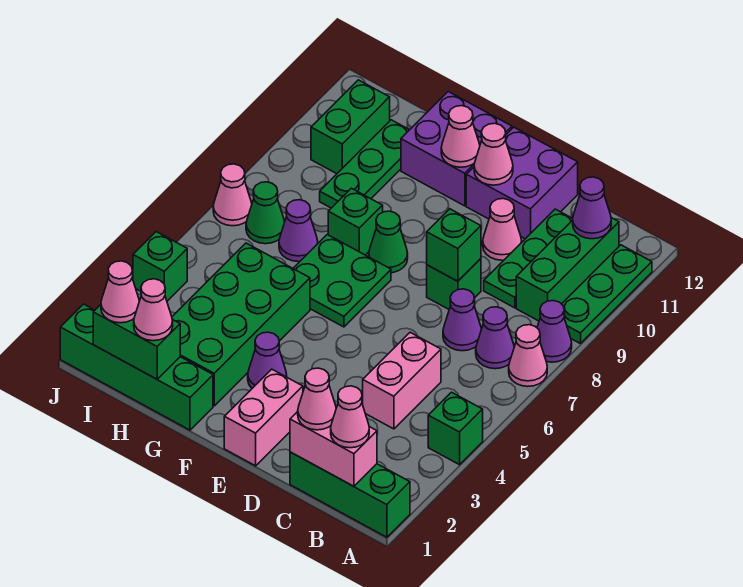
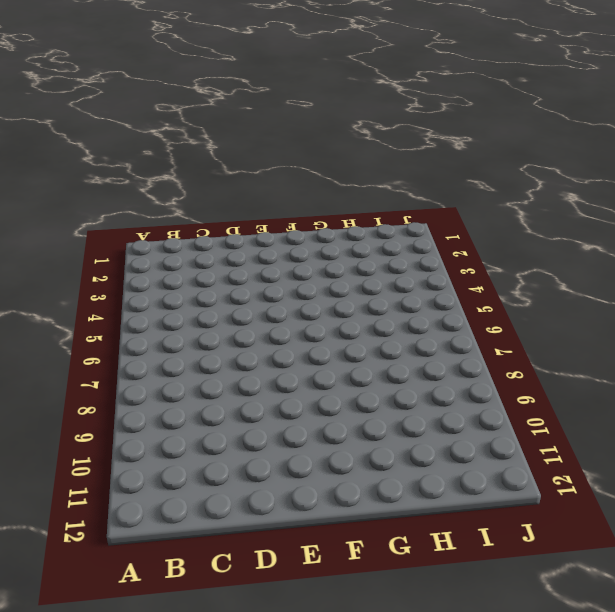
none -> green 1x3 brick [290,452,410,537]
none -> green 1x1 brick [428,392,483,465]
none -> pink 1x1 cone [509,325,547,386]
none -> purple 1x1 cone [537,301,572,362]

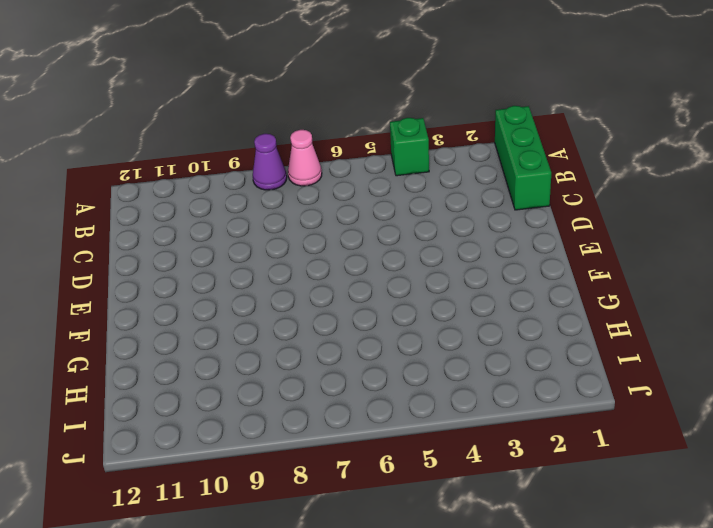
none -> green 1x3 plate [562,245,652,344]
none -> purple 1x1 cone [476,307,514,369]
none -> green 1x3 brick [516,218,619,321]
none -> pink 1x2 brick [363,332,441,429]

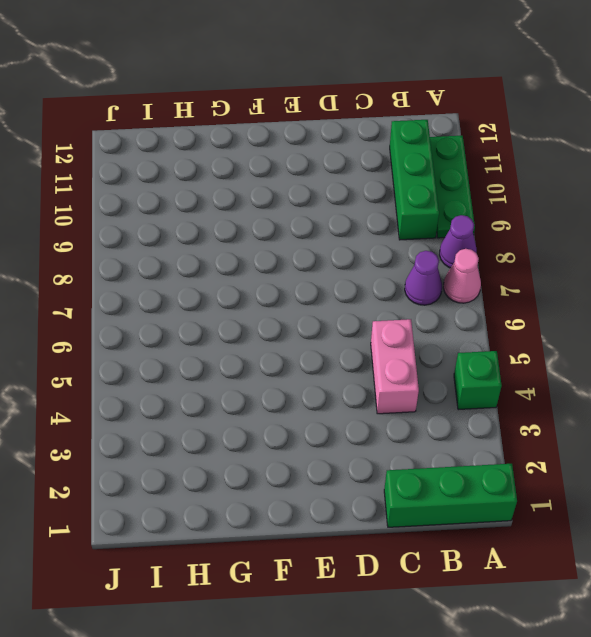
none -> purple 1x1 cone [443,289,481,351]
none -> green 1x3 plate [484,209,573,308]
none -> green 1x1 brick [427,259,481,309]
none -> pink 1x1 cone [483,199,522,260]

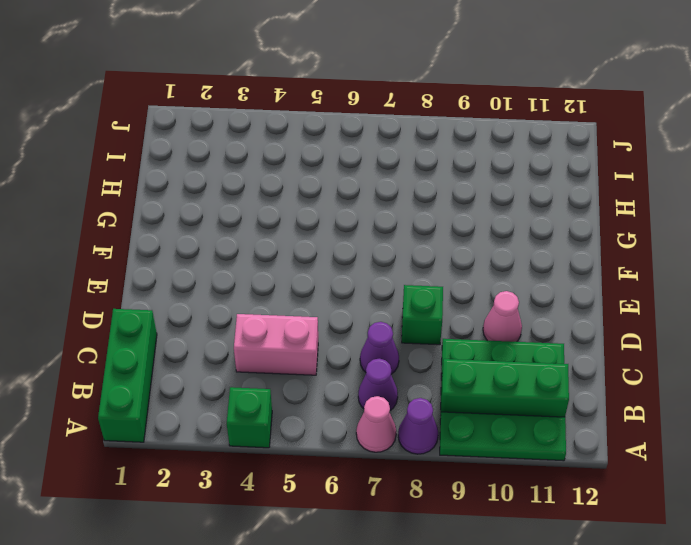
none -> purple 2x2 brick [466,127,578,239]
none -> pink 1x2 brick [224,369,303,466]
none -> purple 1x1 cone [248,332,287,388]
none -> green 2x2 plate [293,235,391,327]

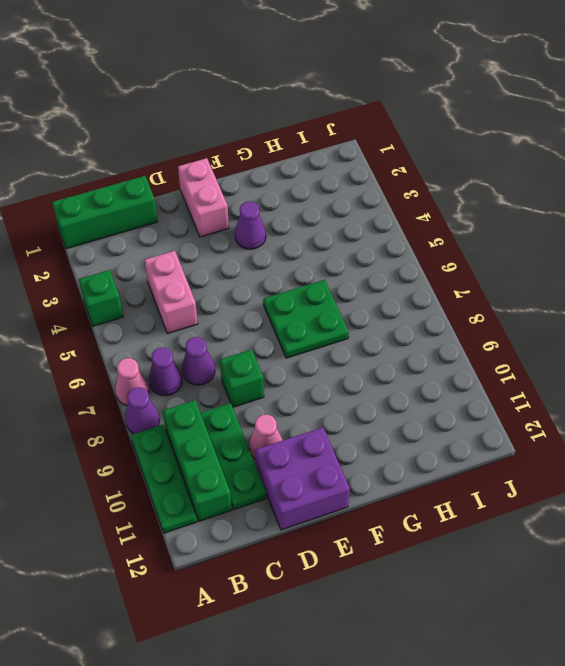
none -> green 1x1 cone [369,211,408,273]
none -> purple 2x2 brick [401,92,512,206]
none -> green 1x4 brick [60,304,213,430]
none -> green 2x4 brick [172,243,310,406]

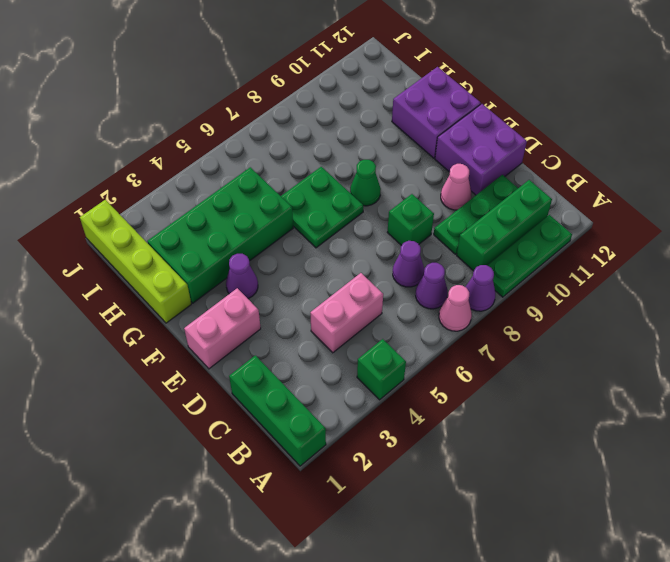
lime 1x4 brick [80,200,191,323] -> green 1x4 brick [60,304,213,430]
none -> green 1x1 brick [328,188,383,255]
none -> purple 1x1 cone [279,200,318,262]
none -> green 1x3 plate [320,120,409,208]
none -> green 1x1 cone [246,182,285,244]

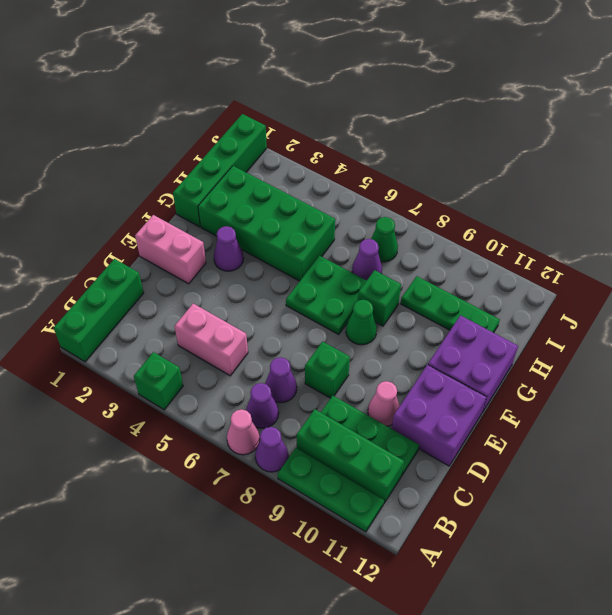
none -> green 1x2 brick [311,80,390,174]
none -> green 1x1 brick [133,232,187,301]
none -> pink 1x1 cone [213,164,252,226]
none -> pink 1x2 brick [290,412,377,486]

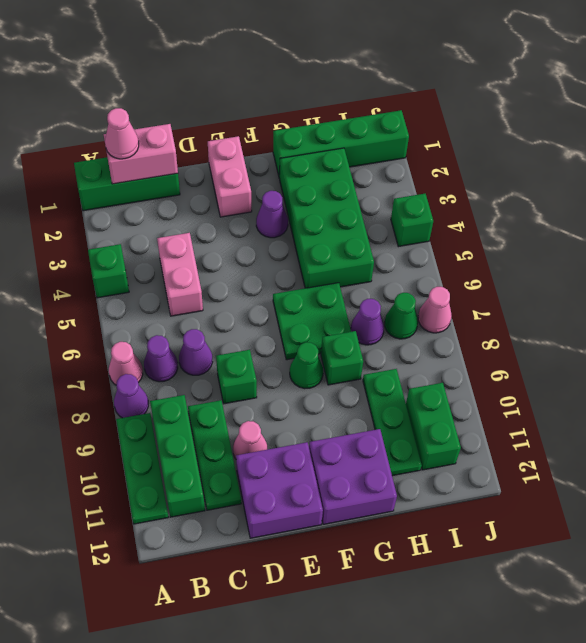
none -> purple 1x1 cone [573,177,611,239]
none -> green 1x1 brick [427,209,481,281]
none -> pink 1x1 cone [474,123,513,185]
none -> pink 1x1 cone [441,106,480,167]

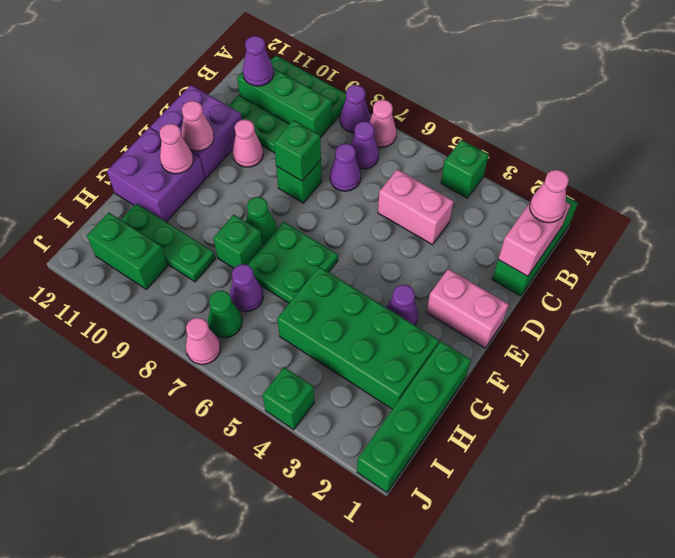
none -> green 1x2 brick [93,305,180,379]
none -> pink 1x1 cone [298,368,336,430]
none -> pink 1x1 cone [134,279,173,341]
none -> pink 1x1 cone [101,261,139,323]

